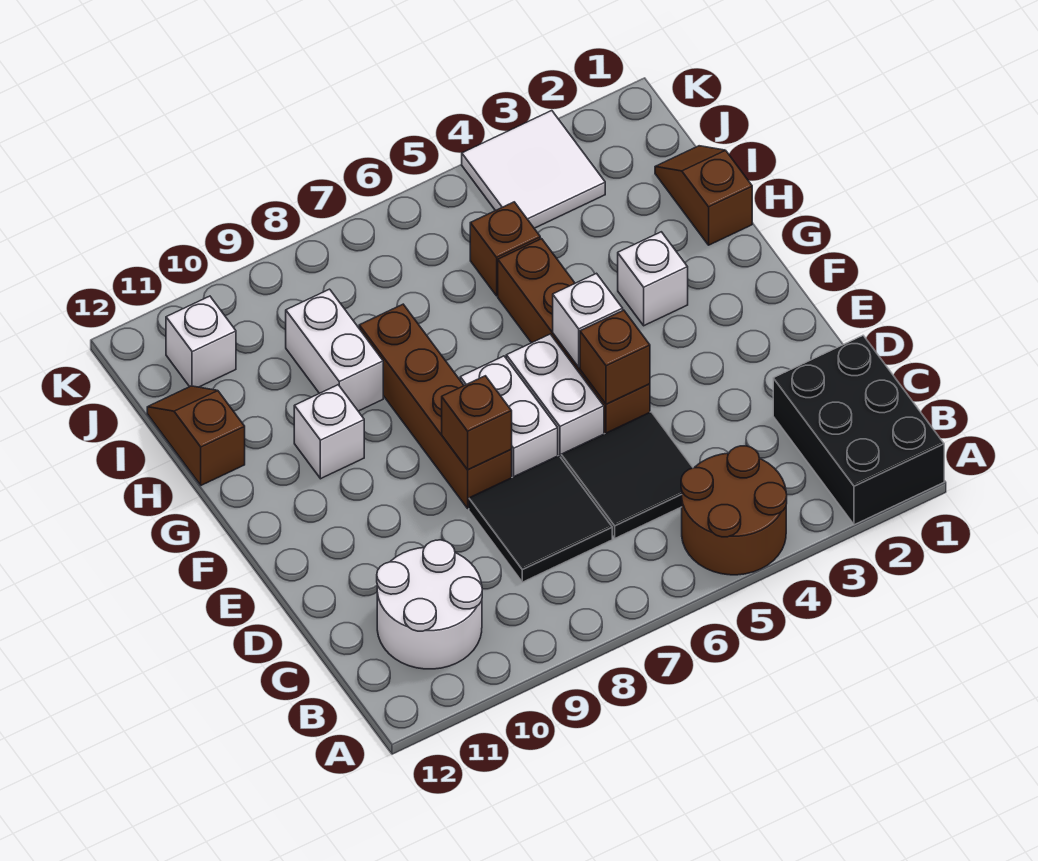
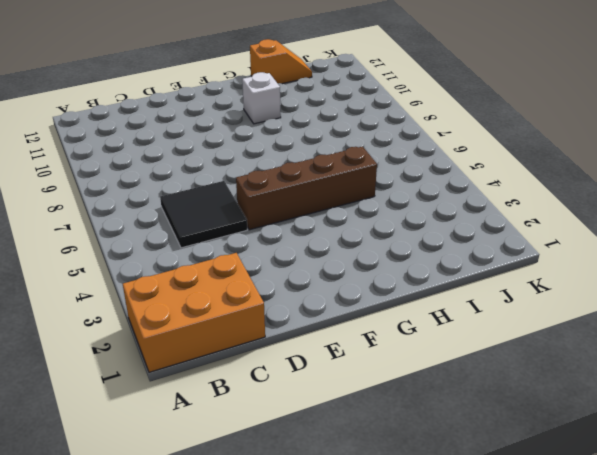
orange 2x3 brick [123,253,265,372] -> black 2x3 brick [773,336,944,525]
orange 1x2 slope [250,39,312,84] -> brown 1x2 slope [147,386,245,485]
none -> brown 2x2 round brick [681,446,787,575]
none -> white 2x2 round brick [377,540,482,669]
none -> black 2x2 tile [469,456,612,582]

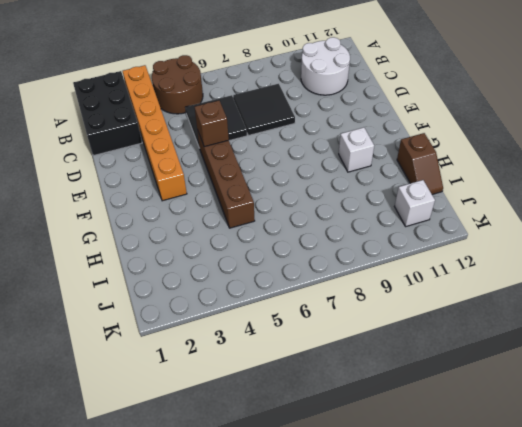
orange 1x6 brick [123,65,187,201] -> none
none -> white 1x2 brick [506,334,604,457]
none -> white 1x2 brick [460,356,558,477]
none -> brown 1x4 brick [359,304,512,508]

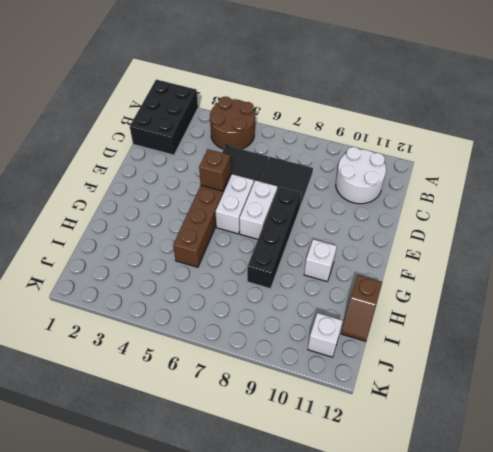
black 1x4 brick [247,187,301,289] -> brown 1x4 brick [359,304,512,508]
none -> white 1x1 brick [618,232,688,326]
none -> brown 1x2 slope [655,146,752,245]
none -> white 1x2 brick [286,289,383,411]

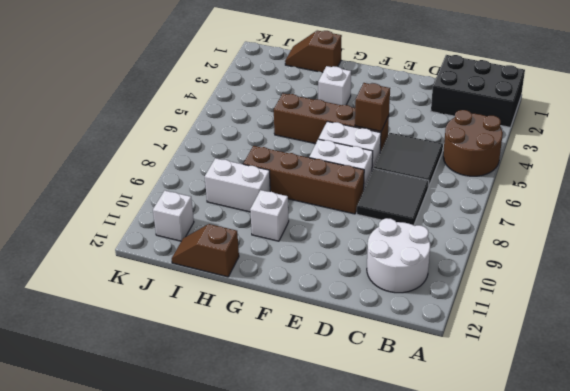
none -> brown 1x1 brick [470,202,540,296]
none -> white 2x2 tile [462,111,605,228]
none -> brown 1x1 brick [442,376,512,470]

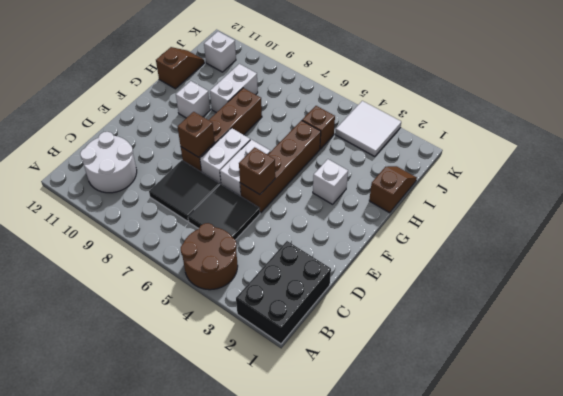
none -> white 1x1 brick [553,273,623,367]

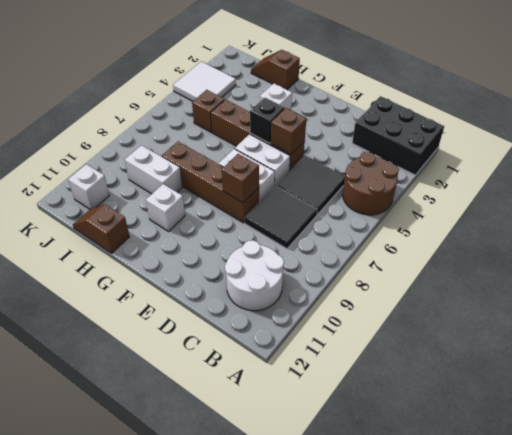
black 1x1 brick [250,98,285,143] -> white 1x1 brick [553,273,623,367]

